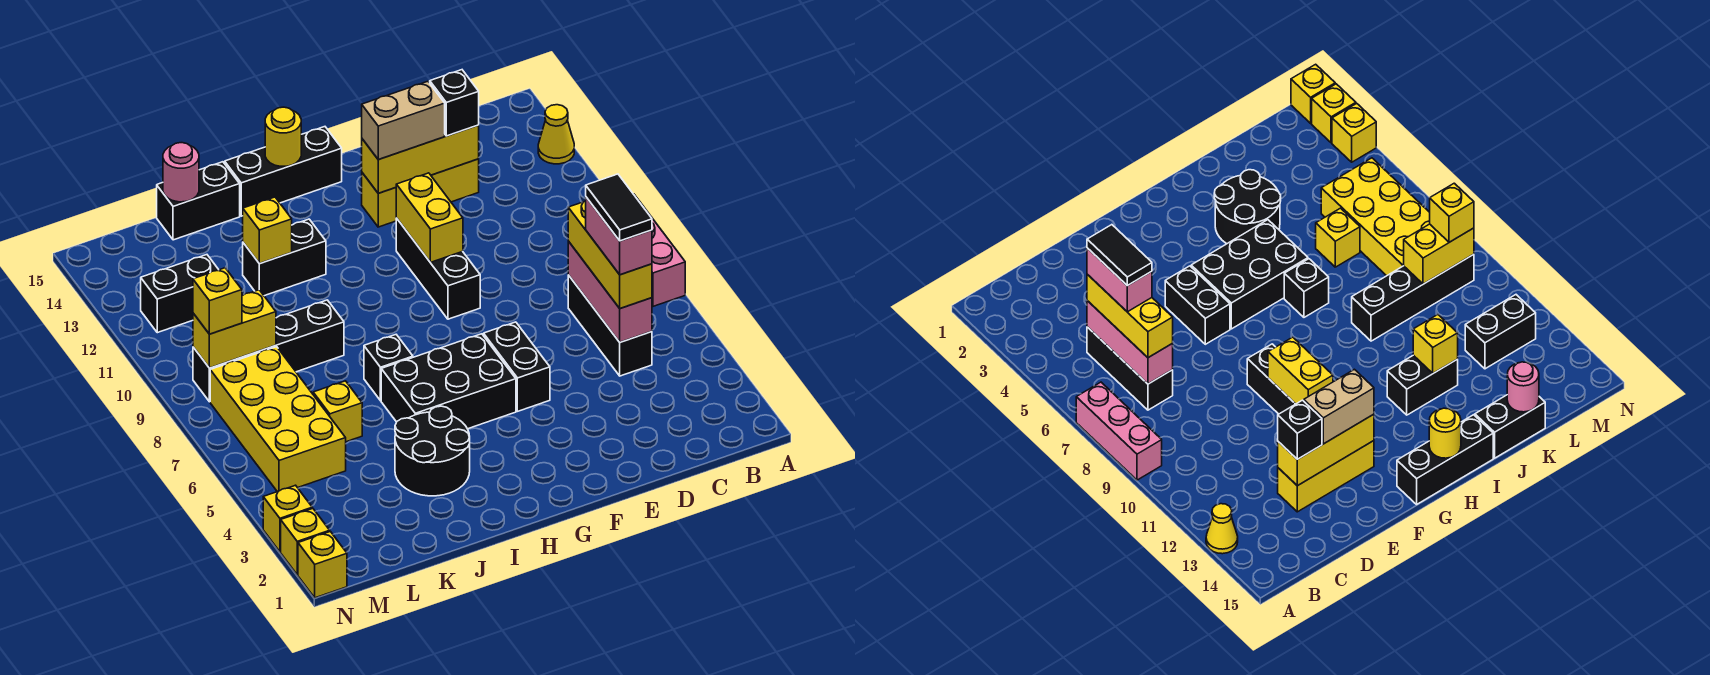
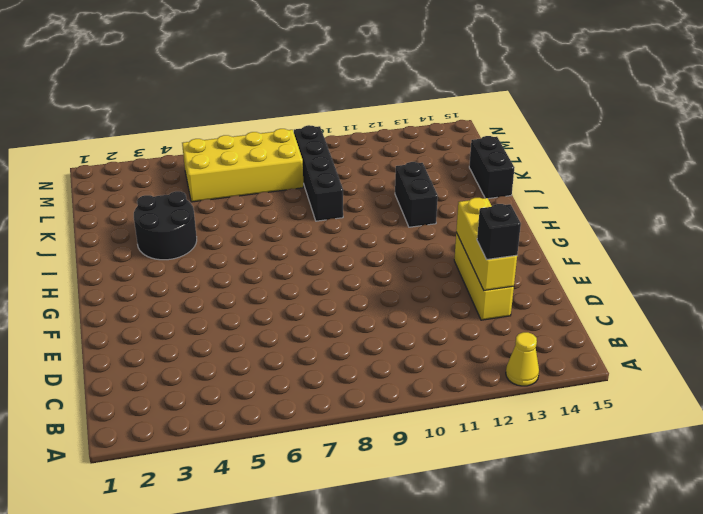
none -> pink 1x3 brick [634,195,685,306]
none -> black 1x3 brick [568,275,652,376]
none -> black 1x2 brick [484,322,550,411]
none -> black 1x3 brick [396,218,480,319]

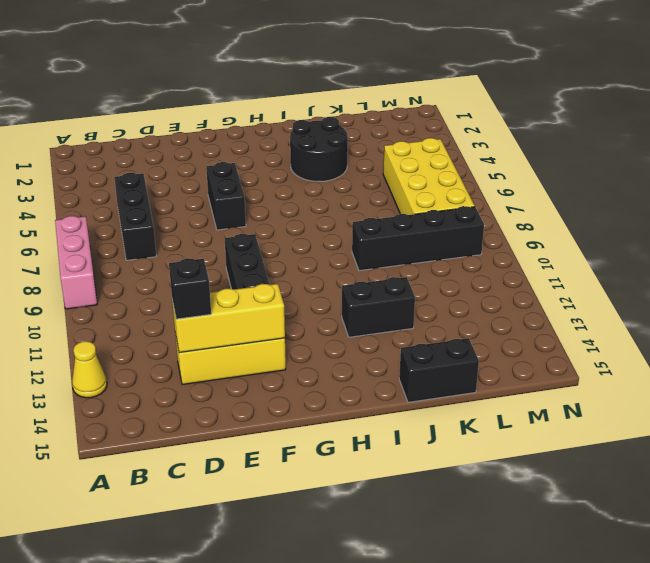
none -> black 2x3 brick [381,334,516,429]
none -> black 1x3 brick [225,127,342,216]
none -> black 1x1 brick [364,335,413,401]
none -> yellow 1x1 brick [313,381,362,442]

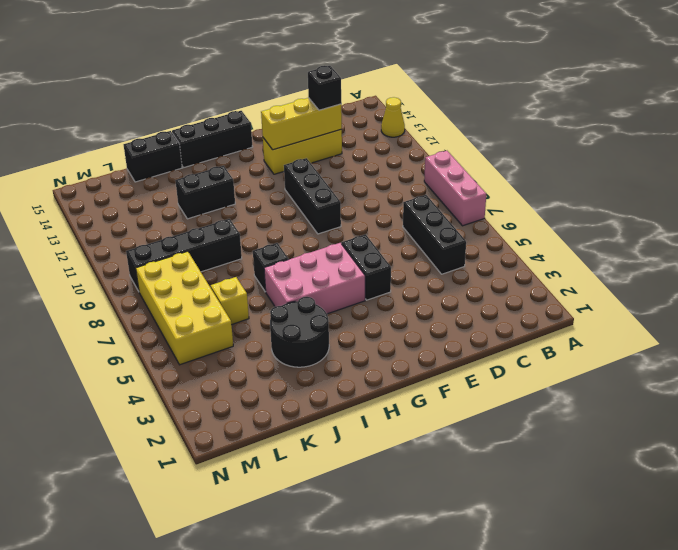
pink 2x3 brick [264,243,365,314] -> black 2x3 brick [381,334,516,429]
none -> black 1x2 brick [141,255,219,333]
none -> yellow 1x1 brick [298,532,347,598]
none -> yellow 1x1 brick [281,508,330,575]
none -> yellow 1x1 brick [263,485,312,552]

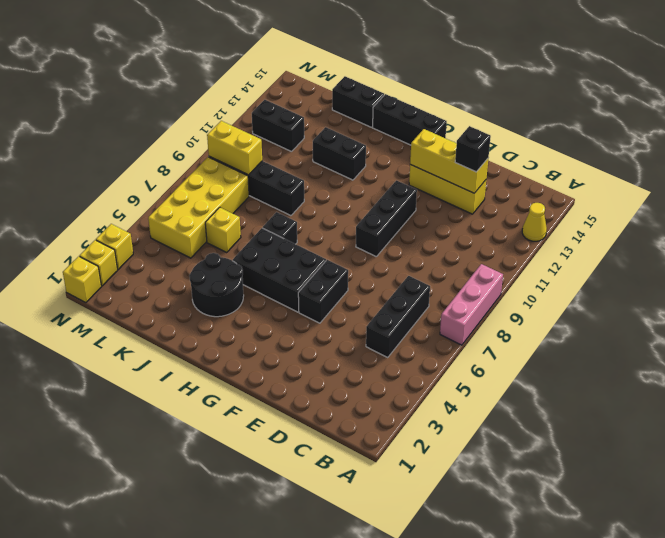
none -> pink 1x3 brick [568,241,652,342]
none -> yellow 1x2 brick [396,173,463,262]
none -> yellow 1x1 round brick [265,107,301,166]
none -> yellow 1x1 brick [243,197,292,264]

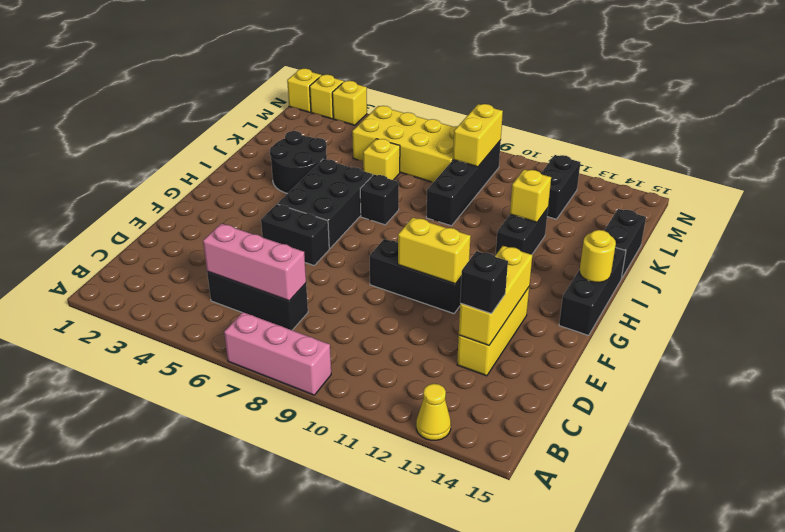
none -> pink 1x1 round brick [163,143,199,202]
none -> yellow 1x3 brick [568,201,652,308]
none -> tan 1x2 brick [362,81,445,160]
none -> yellow 1x1 brick [193,268,242,334]

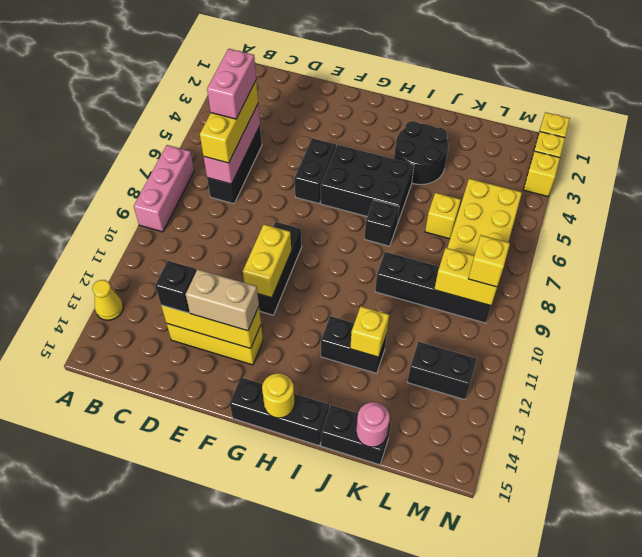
none -> black 1x2 tile [586,174,652,241]

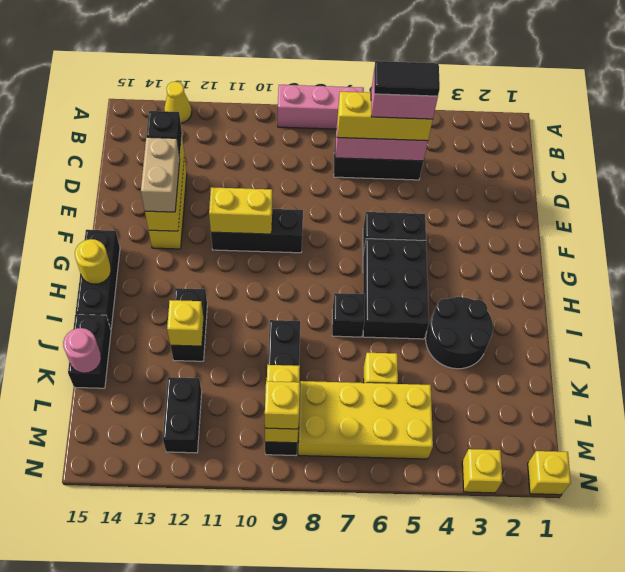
none -> yellow 1x1 brick [281,508,330,575]

